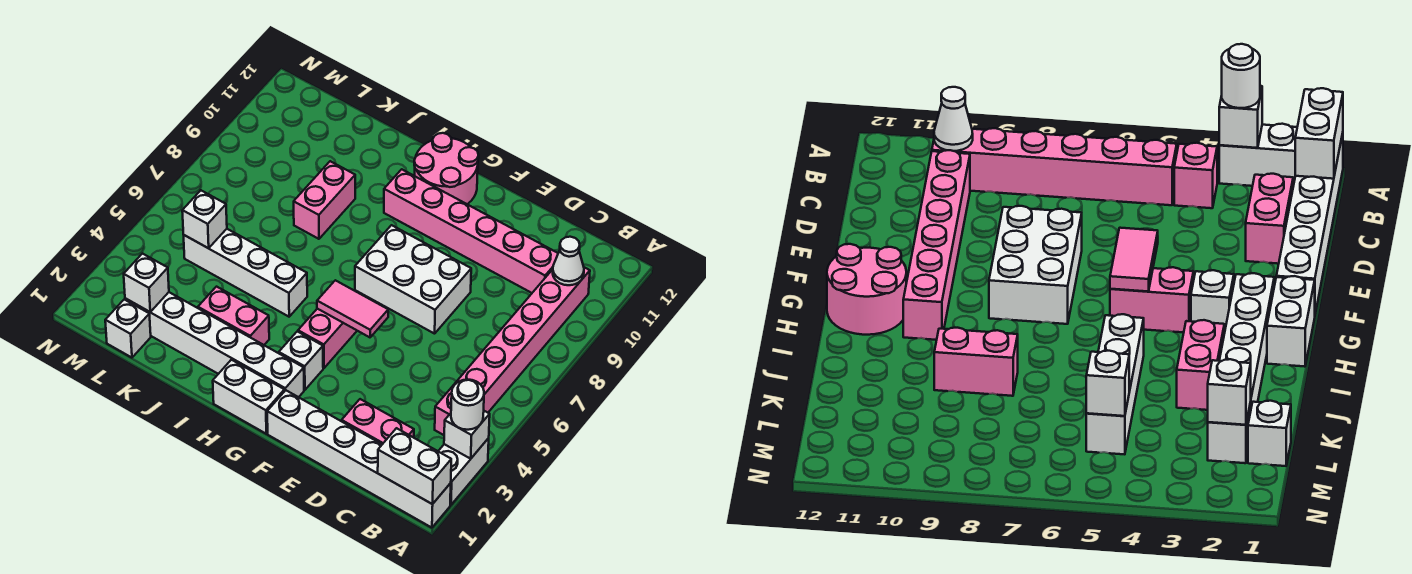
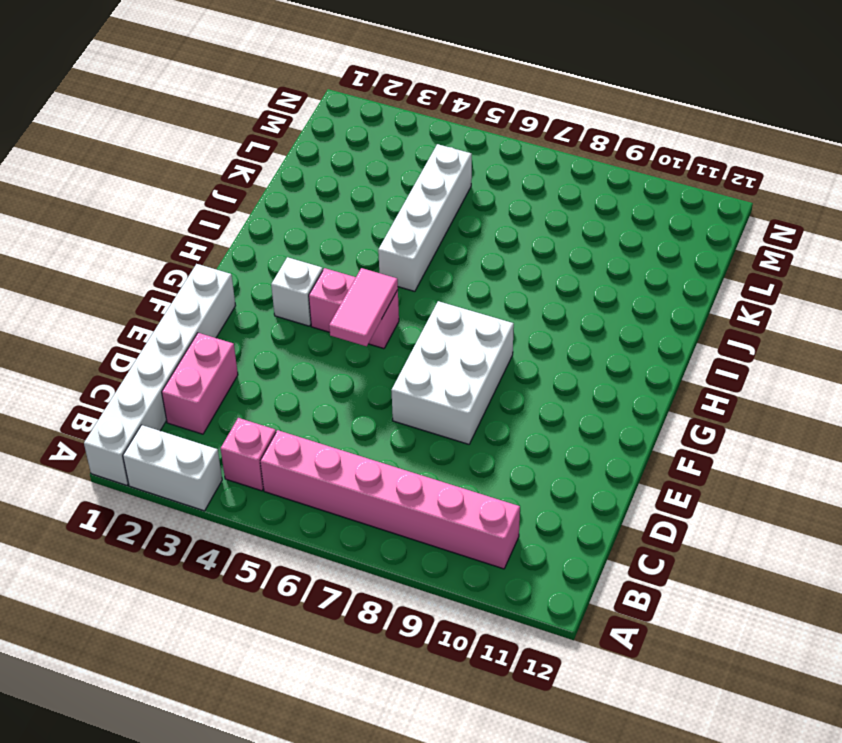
none -> pink 1x6 brick [384,169,558,293]
none -> white 1x2 brick [213,360,284,434]
none -> white 1x6 brick [125,292,304,397]

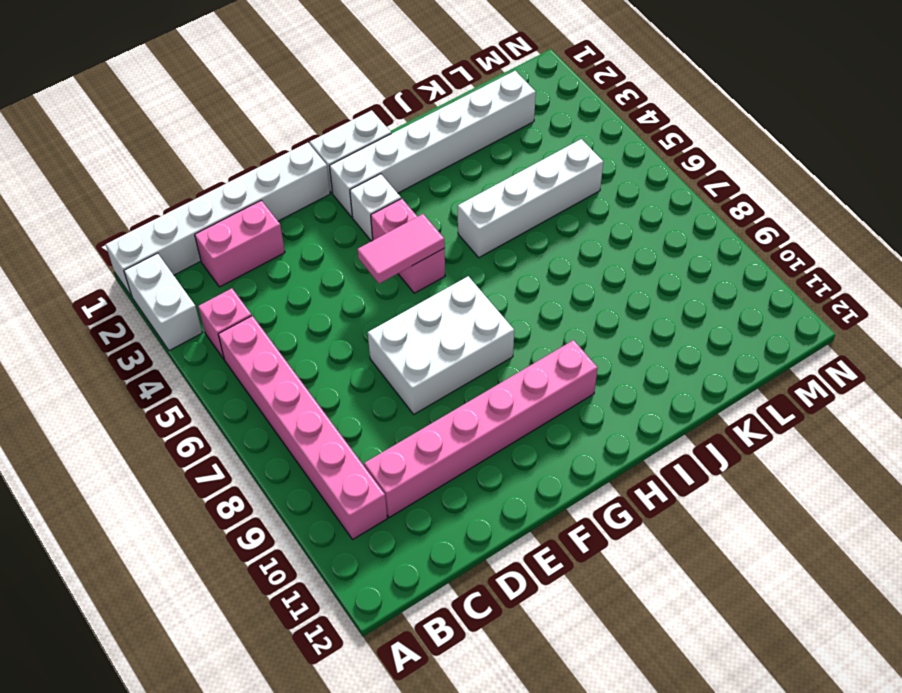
none -> pink 2x2 round brick [414,133,479,204]
none -> pink 1x2 brick [198,287,269,345]
none -> pink 1x2 brick [294,161,355,239]

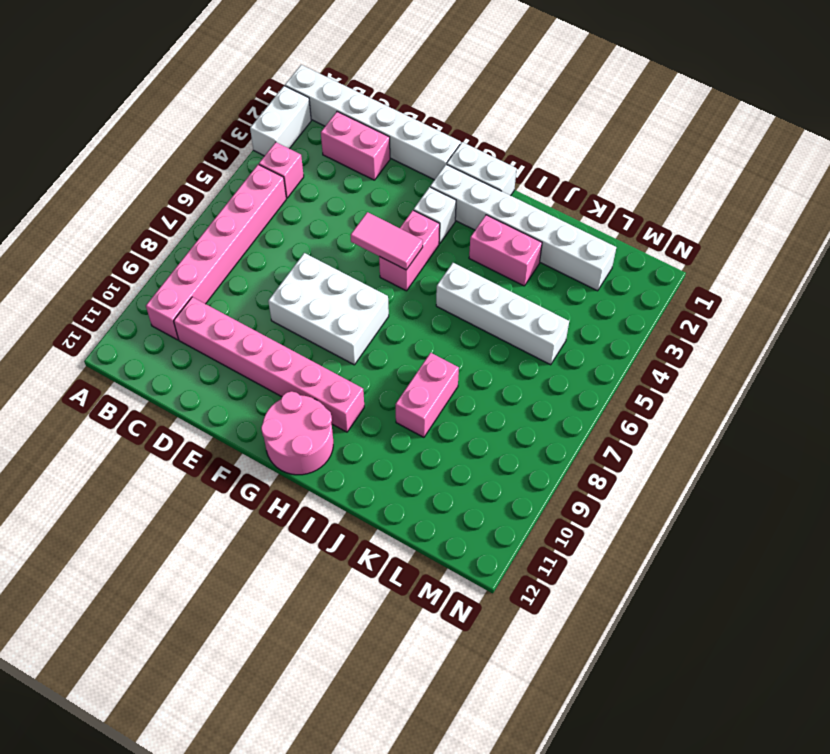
none -> white 1x1 brick [105,299,151,358]
none -> white 1x2 brick [378,428,451,504]
none -> white 1x1 brick [444,411,490,459]

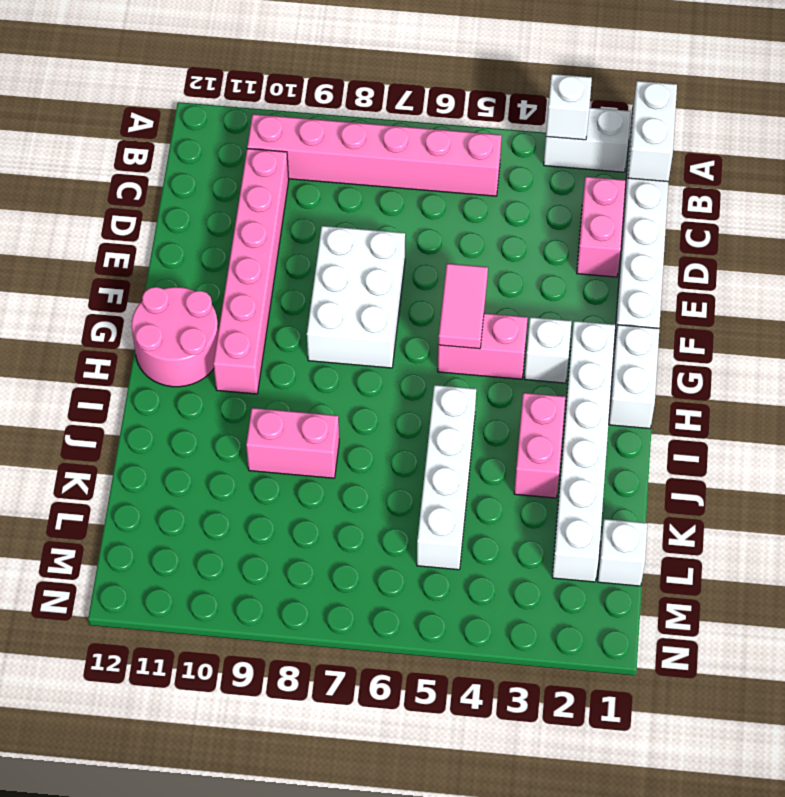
none -> pink 1x1 brick [435,386,454,435]
none -> white 1x1 cone [553,237,584,285]
none -> white 1x1 brick [124,254,169,312]

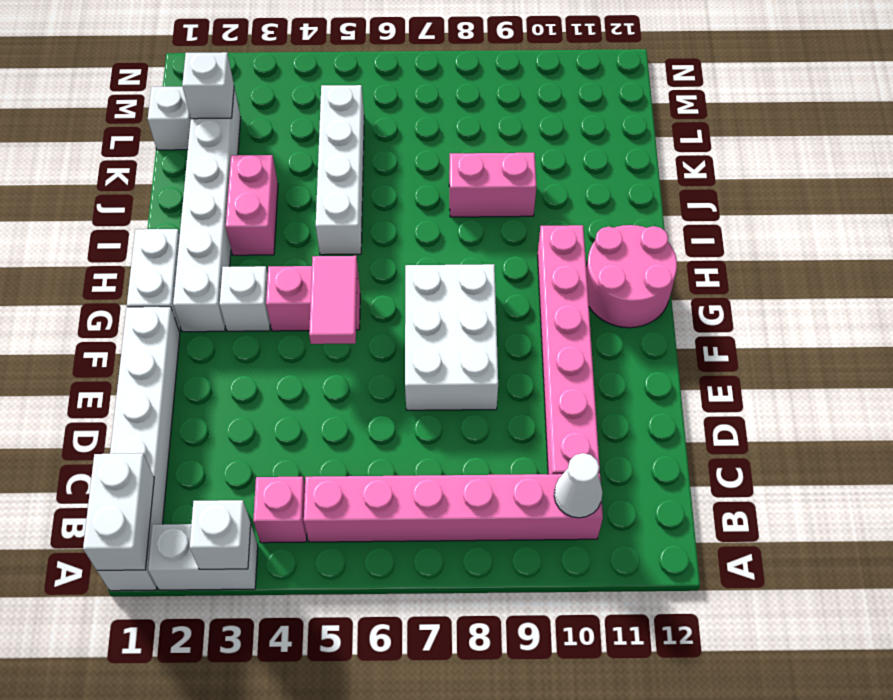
none -> pink 1x2 brick [342,399,414,444]
none -> white 1x1 brick [182,190,227,248]
none -> white 1x1 round brick [451,380,484,430]

